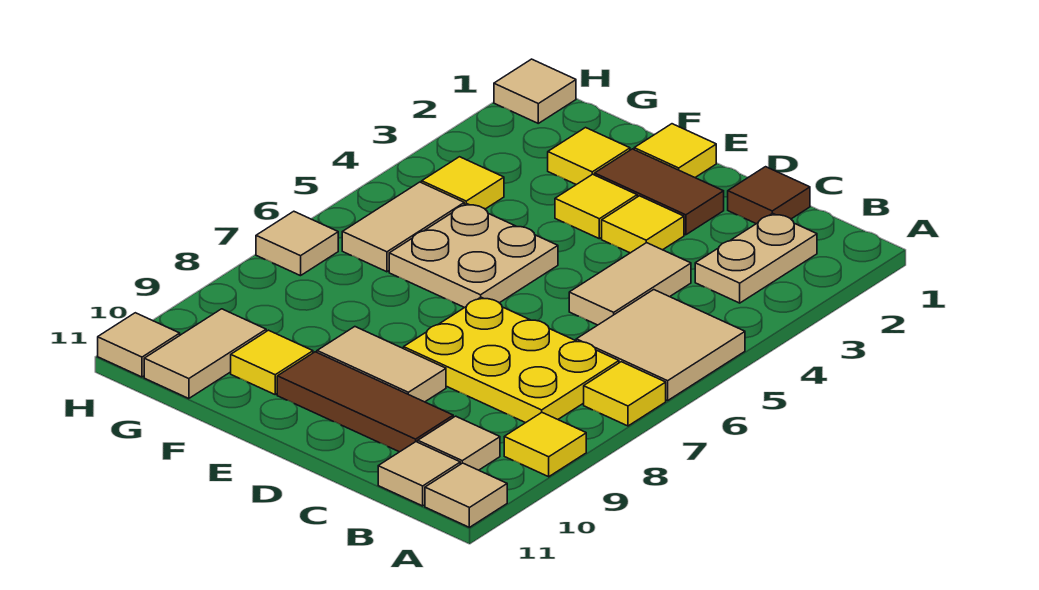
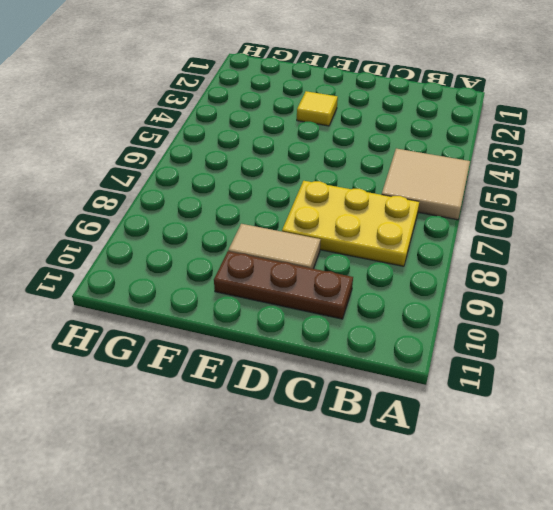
brown 1x3 plate [214,251,353,319] -> brown 1x3 tile [277,352,453,452]
none -> yellow 1x1 tile [584,362,666,426]
none -> yellow 1x1 tile [504,413,586,477]
none -> tan 1x1 tile [425,463,507,527]

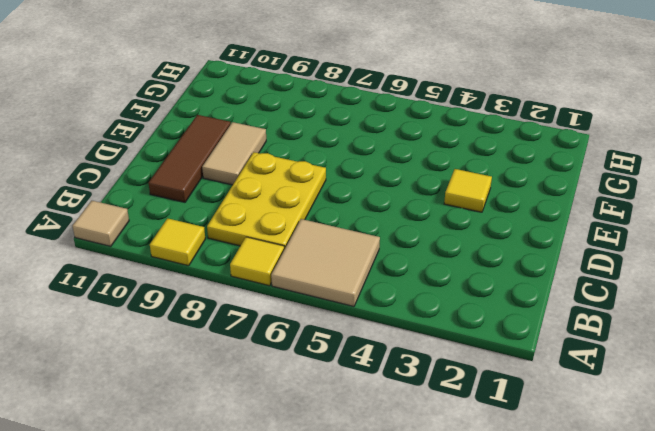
none -> tan 1x2 plate [695,213,817,303]
none -> tan 1x1 tile [418,416,500,470]
none -> tan 1x1 tile [378,442,460,506]

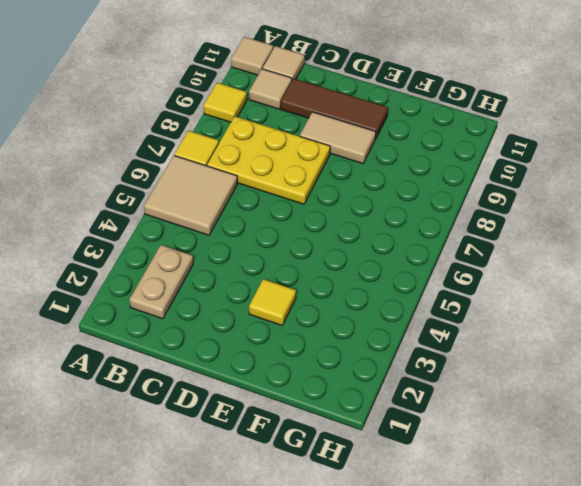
none -> brown 1x1 tile [728,167,810,224]
none -> tan 1x2 tile [569,243,691,325]
none -> brown 1x2 tile [595,149,724,235]

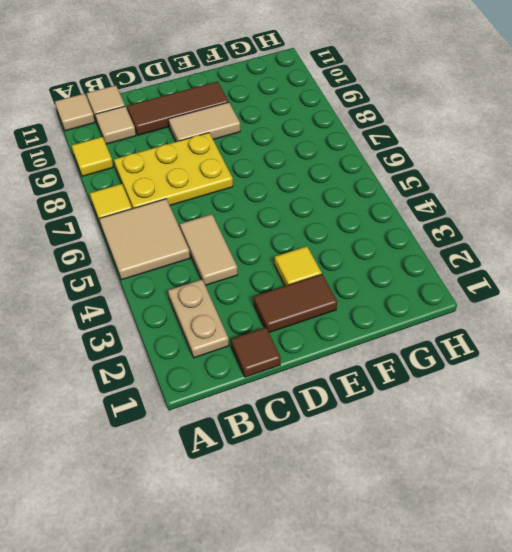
none -> yellow 1x1 tile [602,196,684,253]
none -> yellow 1x1 tile [634,124,716,177]
none -> tan 2x2 plate [389,204,558,308]

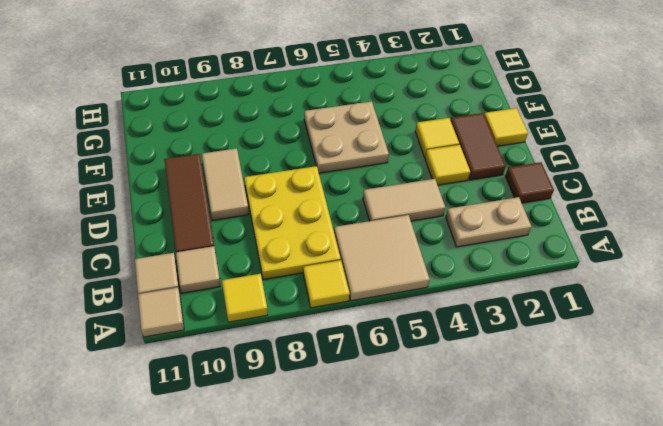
none -> yellow 1x1 tile [548,128,630,185]
none -> yellow 1x1 tile [231,330,313,394]
none -> yellow 1x1 tile [422,157,504,209]

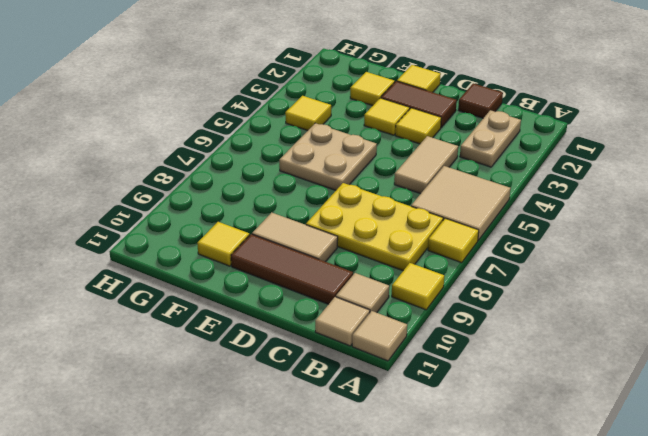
none -> tan 1x2 tile [342,182,464,272]
none -> tan 1x2 tile [144,309,266,399]
none -> tan 1x1 tile [494,59,576,123]

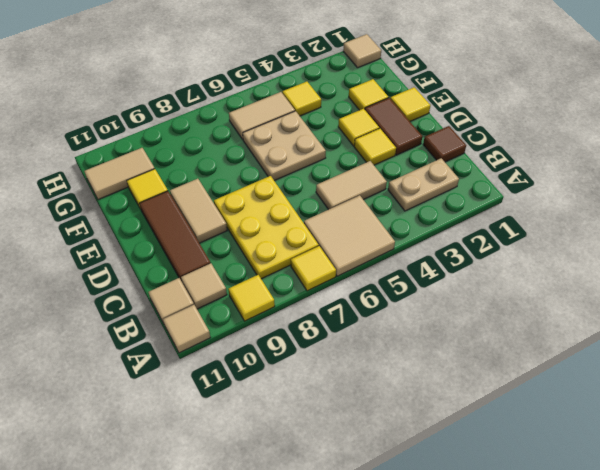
none -> tan 1x1 tile [256,211,338,276]
none -> tan 1x1 tile [98,313,180,377]

